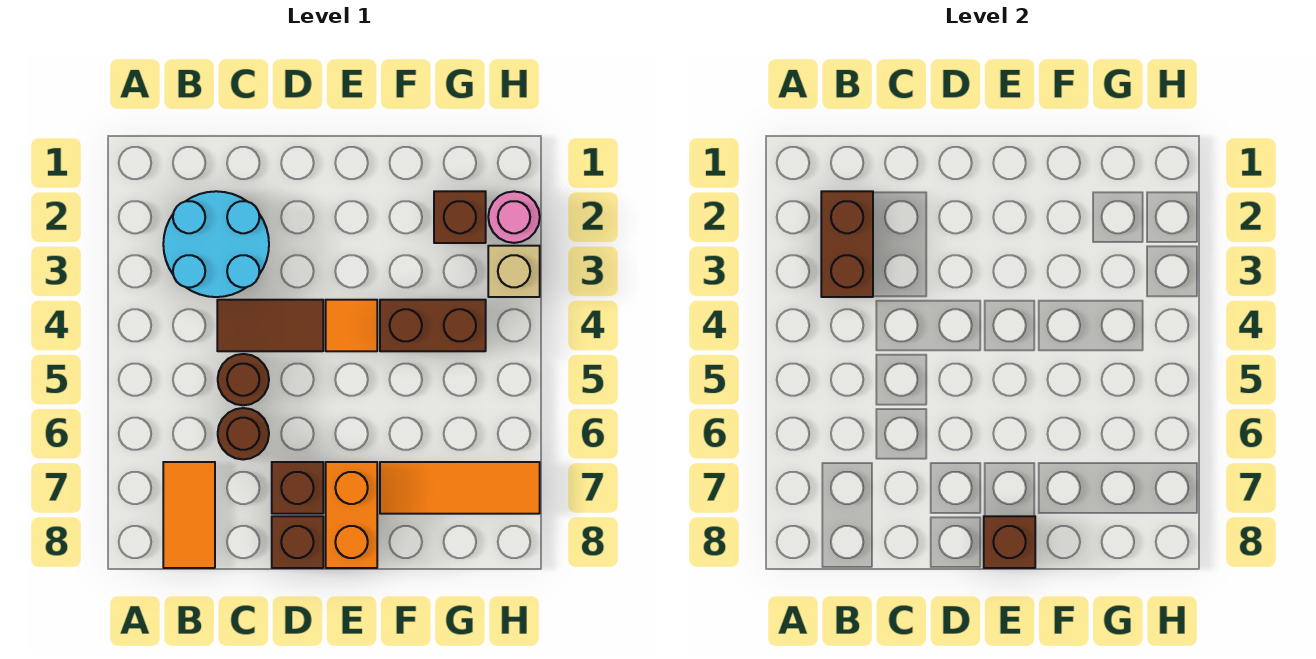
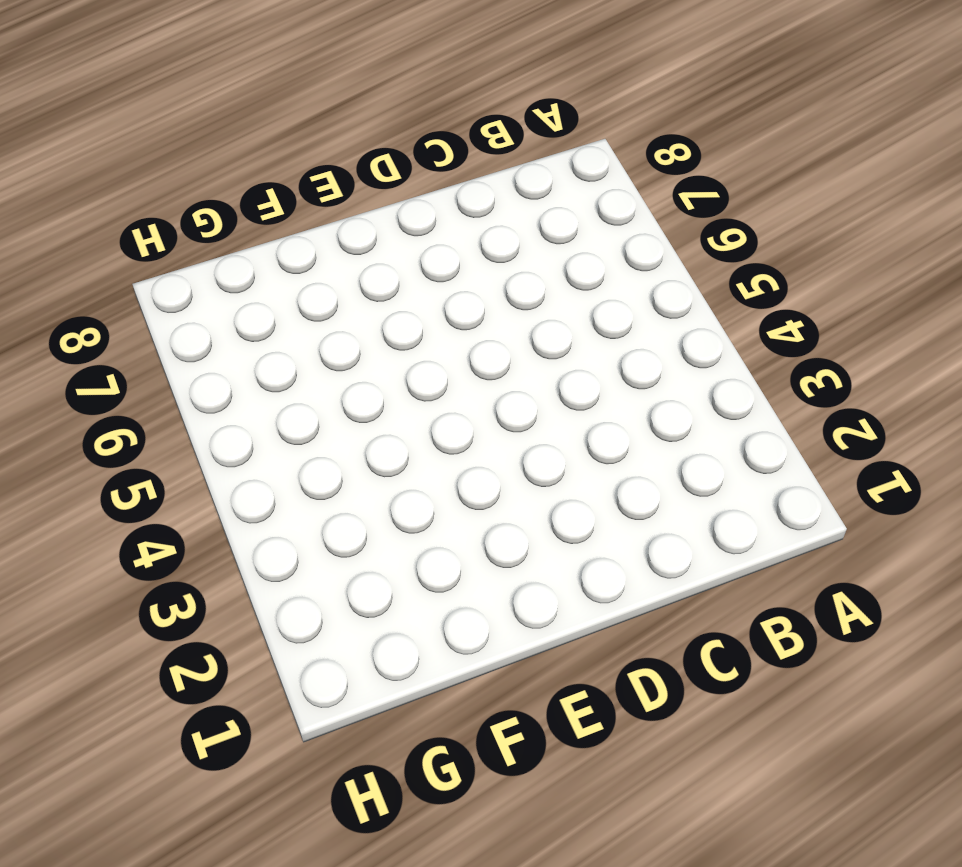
none -> cyan 2x2 round brick [163,191,269,297]
none -> orange 1x2 tile [163,462,215,568]
none -> brown 1x2 tile [217,300,323,351]

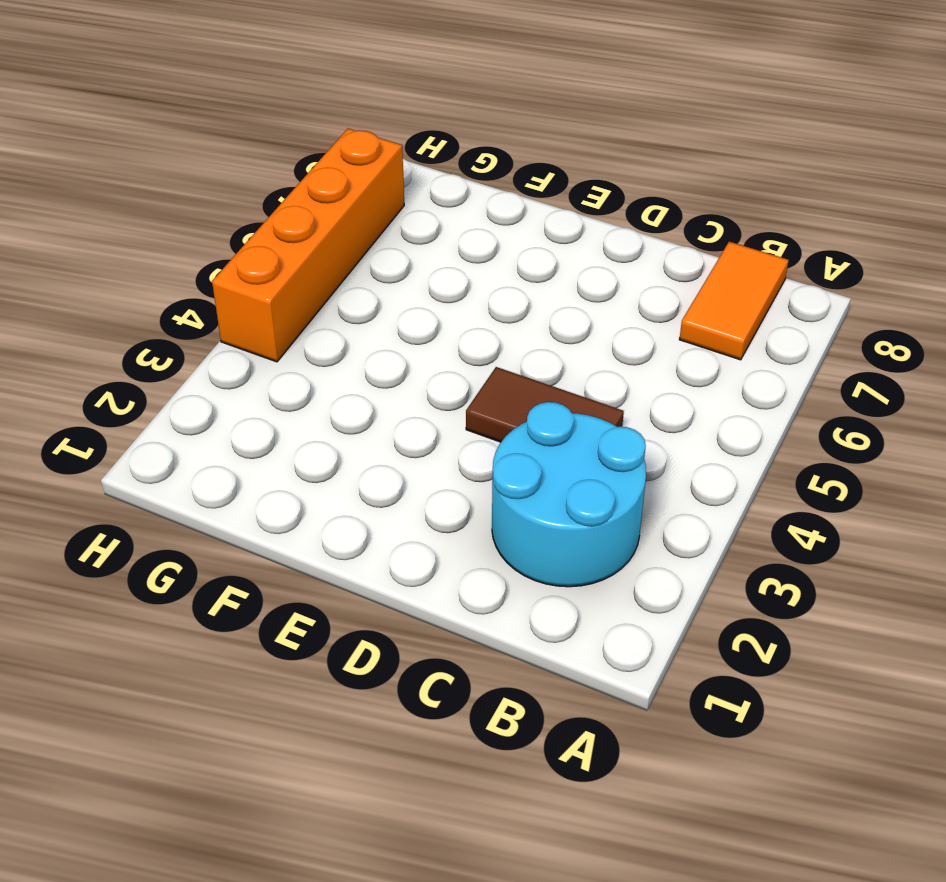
orange 1x4 brick [212,128,404,362] -> orange 1x3 tile [380,462,540,514]
none -> brown 1x1 round brick [218,354,269,405]
none -> brown 1x1 round brick [218,408,269,460]
none -> brown 1x1 brick [272,462,323,514]

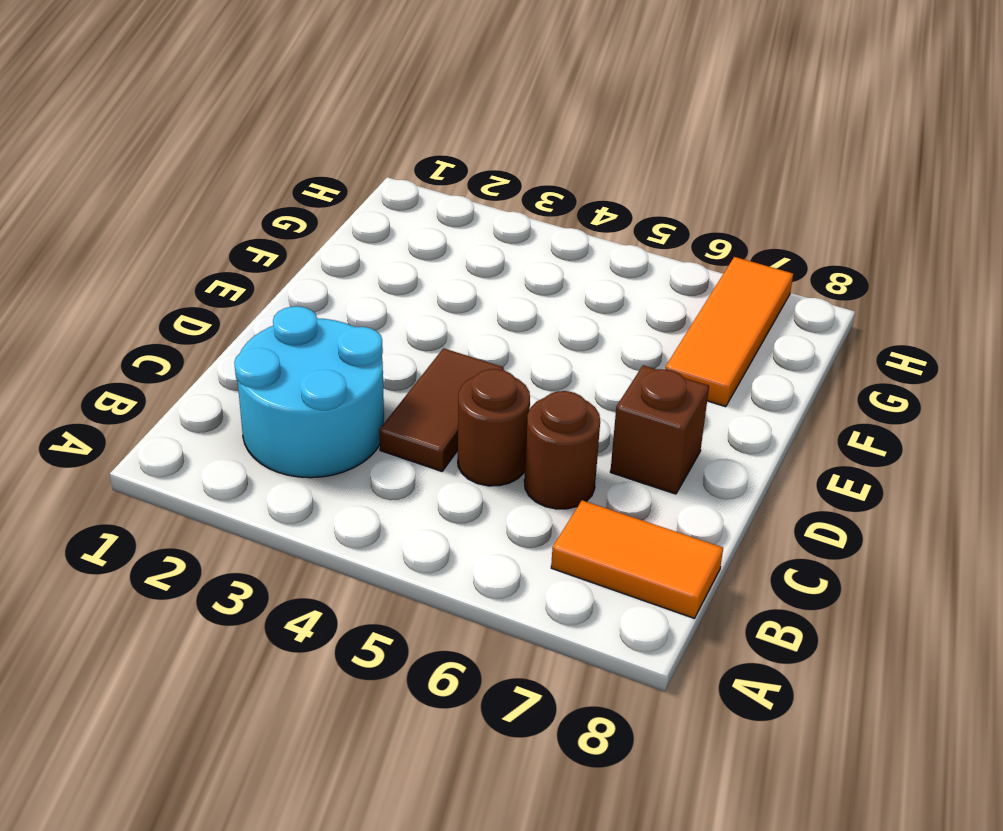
none -> brown 1x1 brick [272,516,323,568]
none -> orange 1x1 tile [326,300,377,351]
none -> orange 1x2 brick [326,462,377,568]

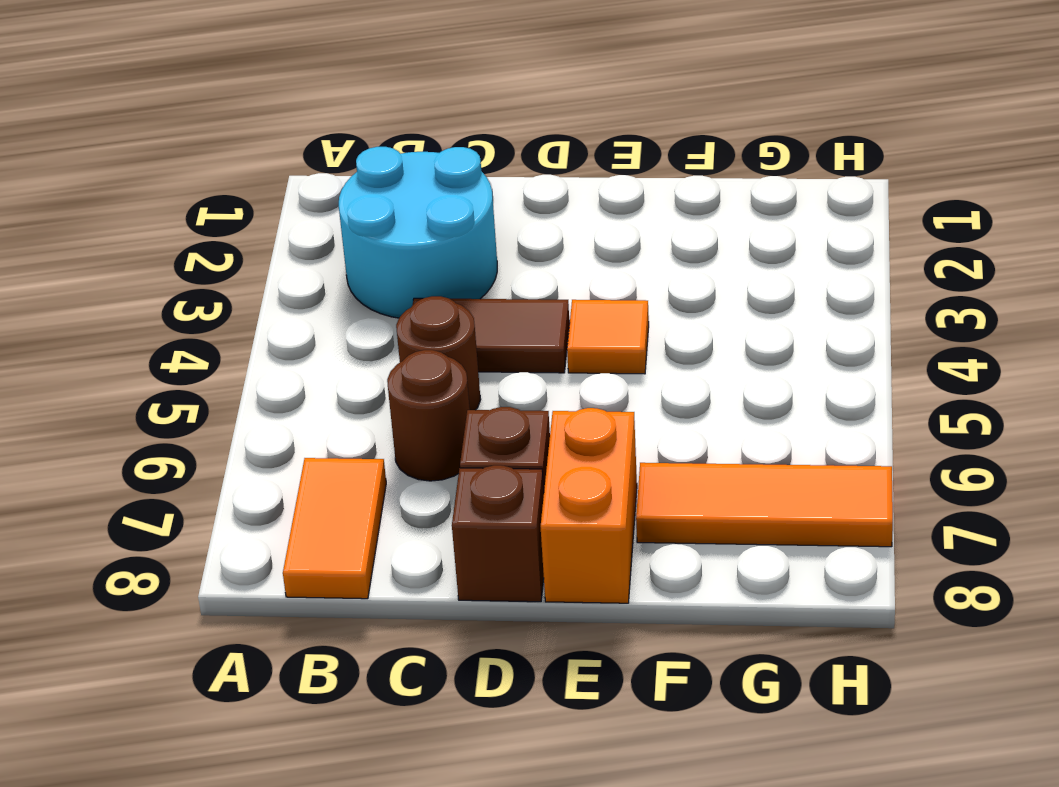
none -> brown 1x2 brick [380,300,486,351]
none -> brown 1x1 brick [434,191,486,243]
none -> pink 1x1 round brick [488,191,540,243]

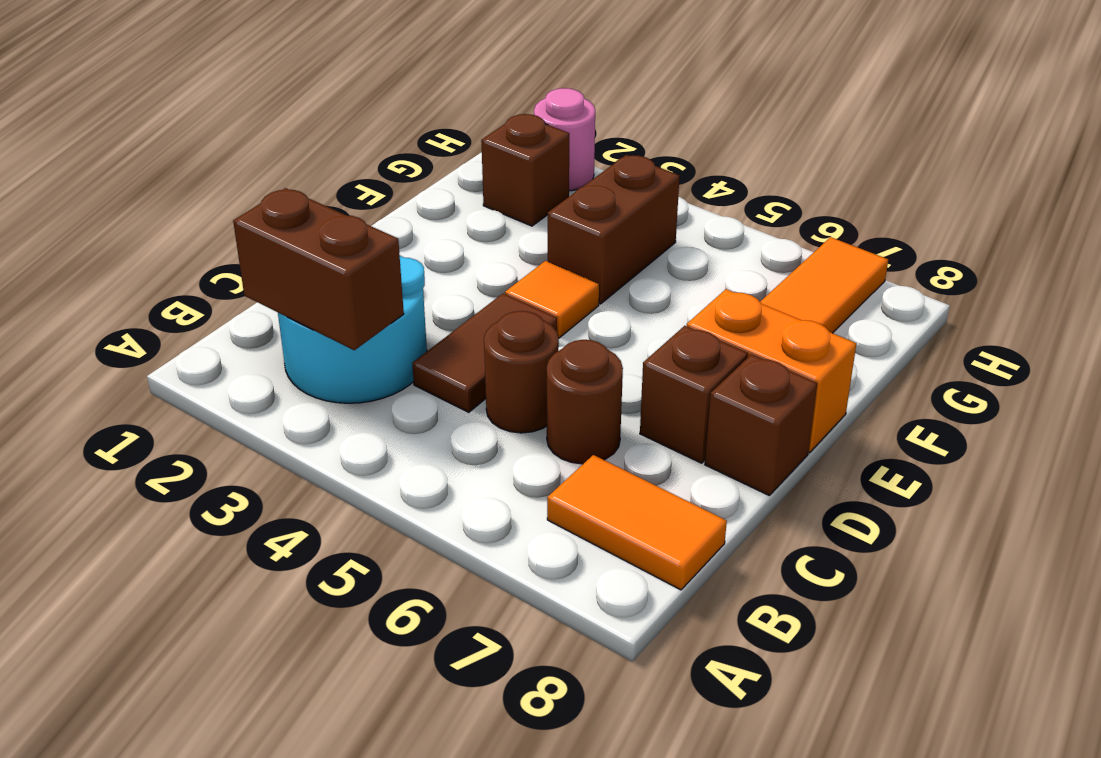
none -> tan 1x1 brick [488,246,540,297]
none -> brown 1x1 brick [984,516,1035,568]

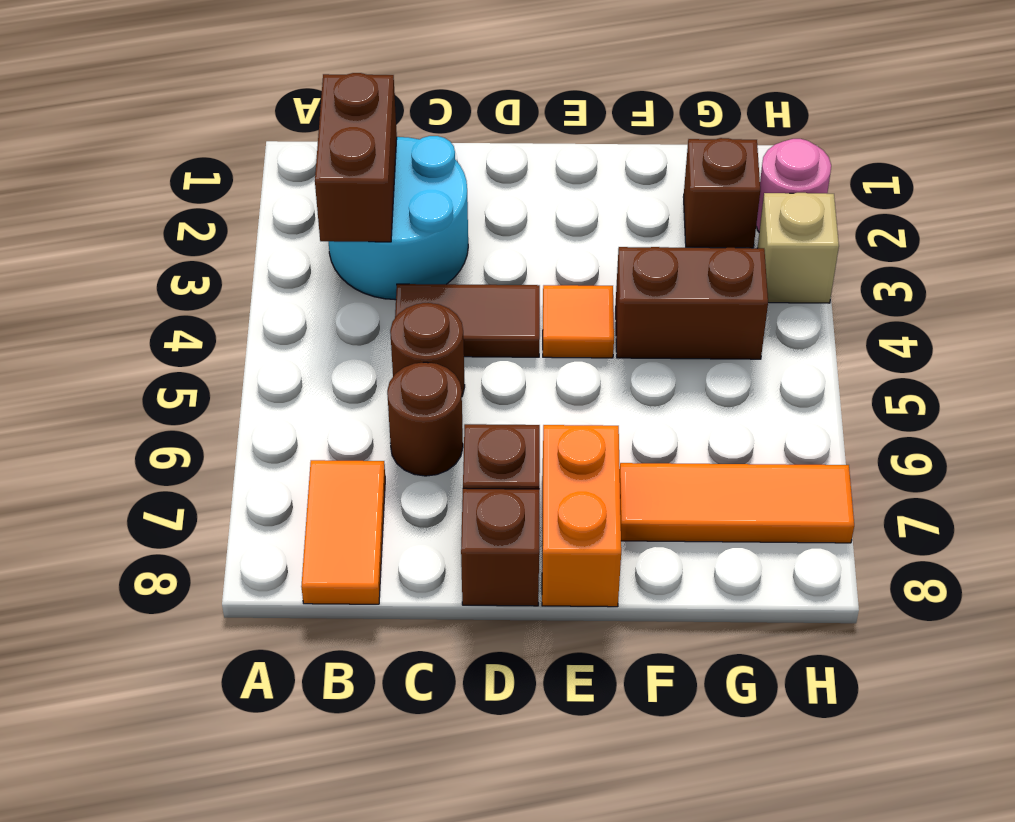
none -> brown 1x1 brick [984,516,1035,568]

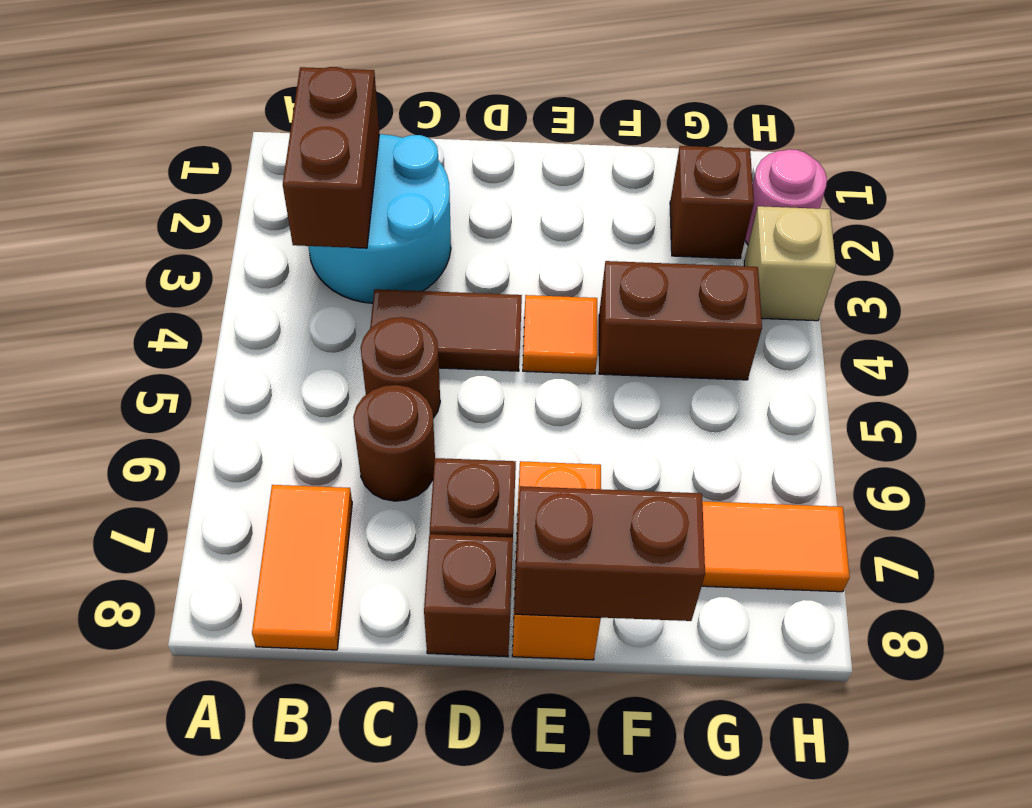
brown 1x2 brick [515,486,705,621] -> brown 1x1 brick [984,516,1035,568]

